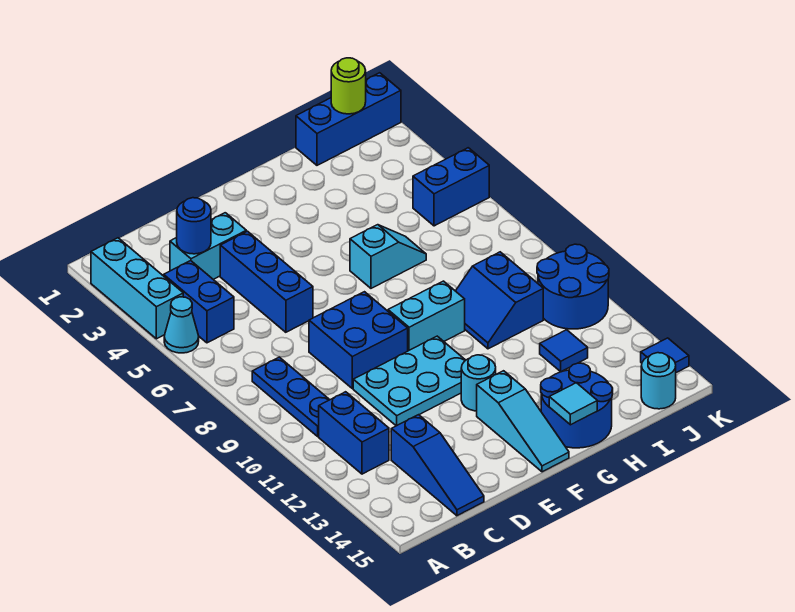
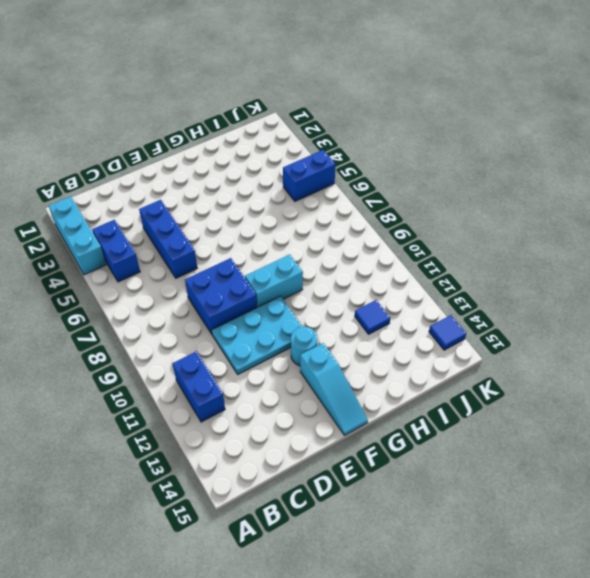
none -> cyan 1x1 cone [164,297,199,353]
none -> blue 1x3 plate [252,357,330,436]
none -> cyan 1x2 brick [170,213,246,279]

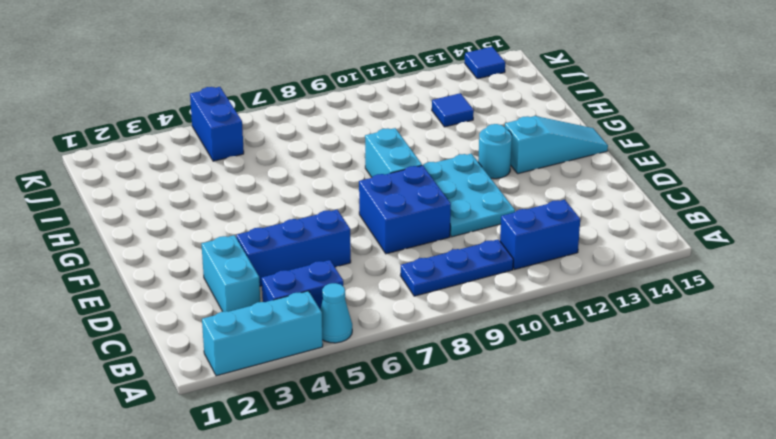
none -> blue 1x3 slope [391,415,484,516]
none -> cyan 1x2 slope [350,225,426,288]
none -> blue 2x2 round brick [541,363,613,448]

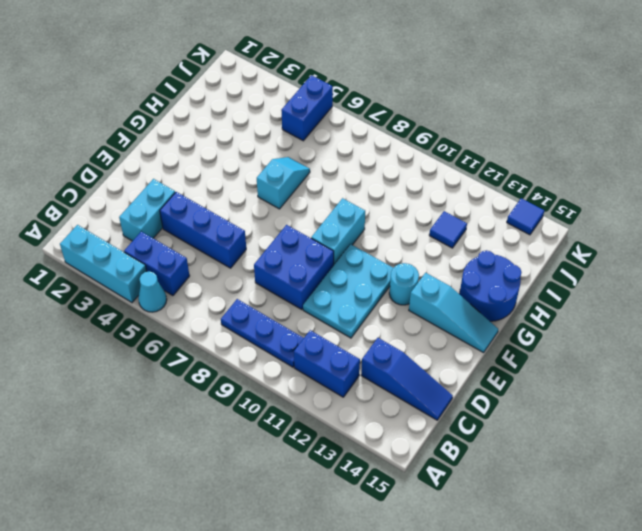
none -> blue 2x2 slope [456,252,543,349]
none -> blue 1x3 brick [296,73,401,165]
none -> blue 2x2 round brick [537,244,609,329]

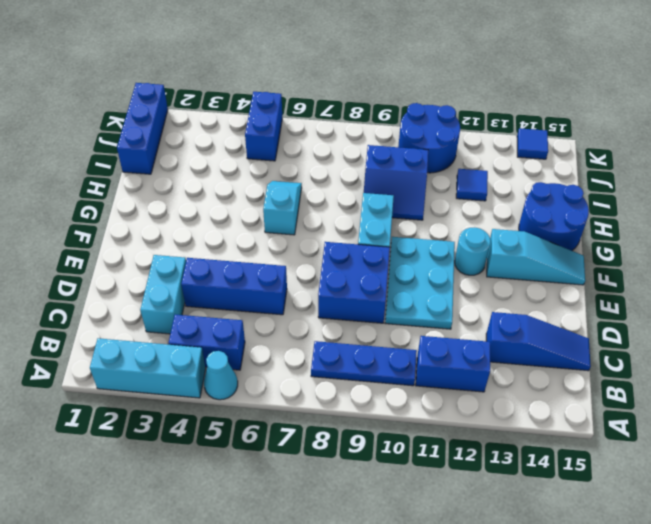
none -> cyan 1x1 round brick [641,353,676,409]
none -> blue 1x1 round brick [177,198,211,254]
none -> cyan 1x1 tile [549,383,597,425]

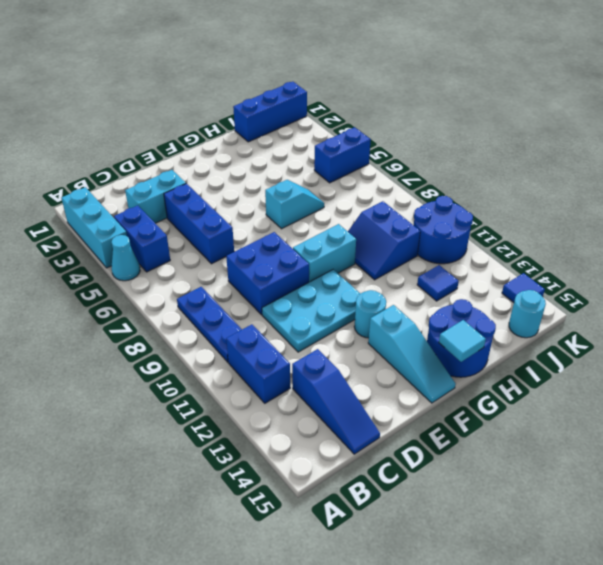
none -> blue 1x1 round brick [177,198,211,254]
none -> lime 1x1 round brick [331,58,366,114]

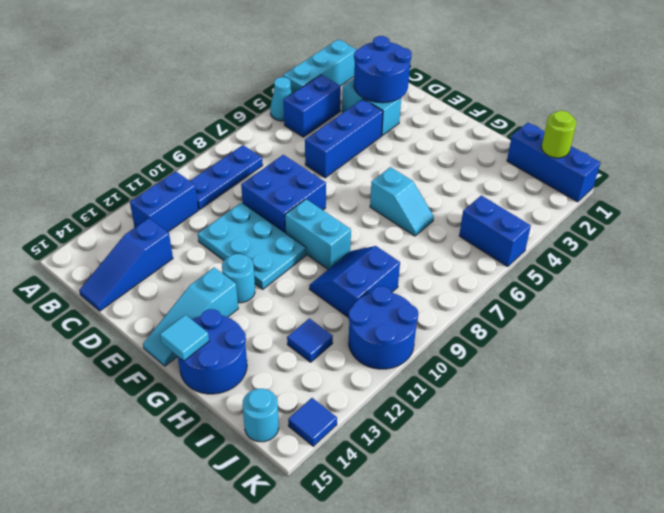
blue 2x2 round brick [354,36,412,103] -> blue 1x1 round brick [177,198,211,254]

